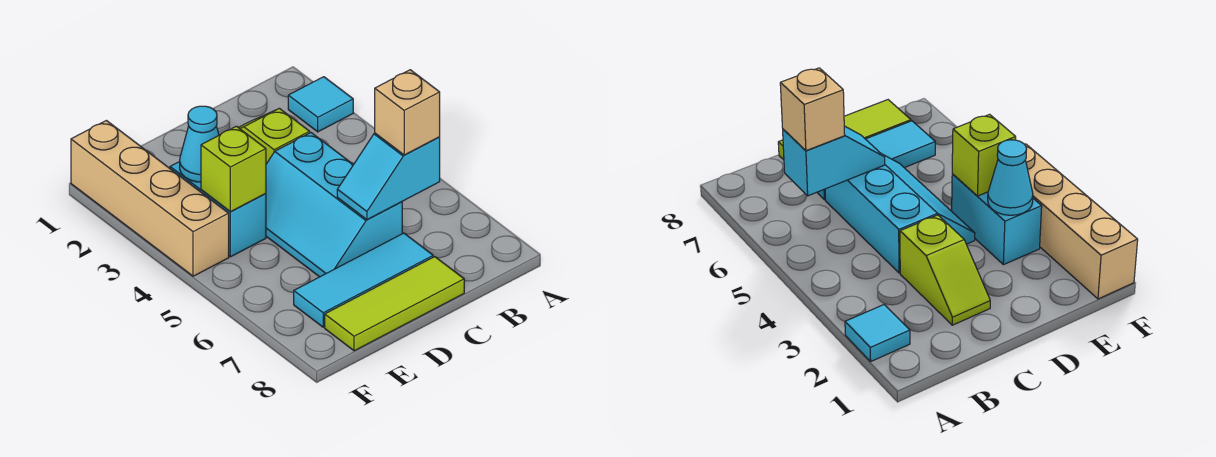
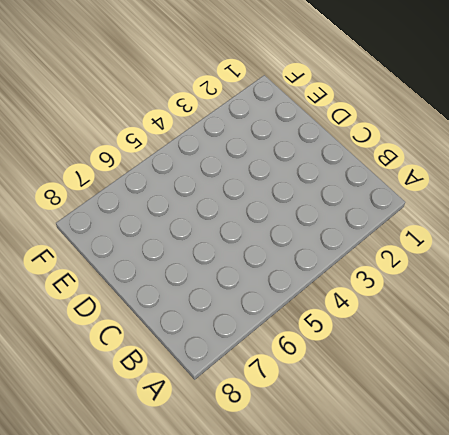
none -> cyan 1x1 tile [288,77,353,132]
none -> lime 1x2 slope [238,108,310,164]

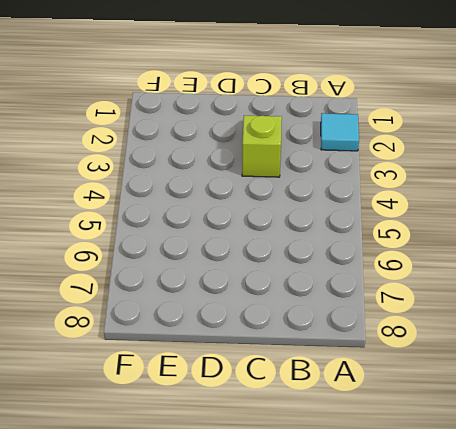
none -> cyan 2x3 slope [266,133,402,277]
none -> cyan 1x3 tile [294,233,433,327]

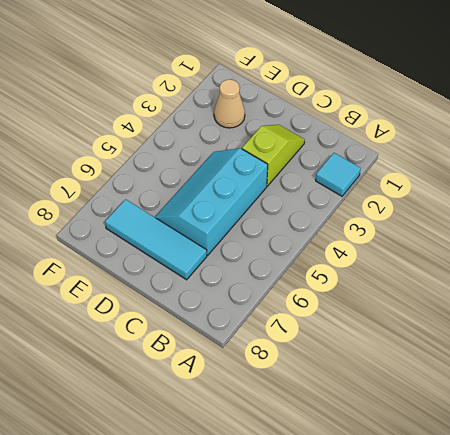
tan 1x1 cone [214,79,245,128] -> none
none -> lime 1x3 tile [325,257,464,351]
none -> cyan 1x2 brick [170,162,266,257]

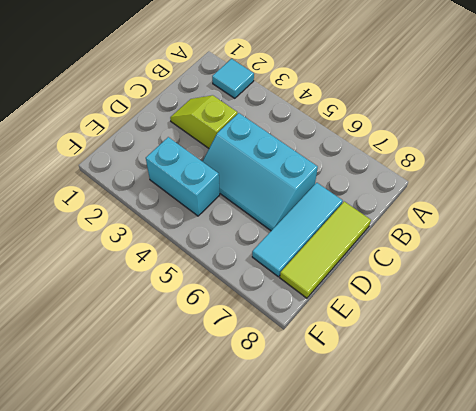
none -> tan 1x4 brick [71,121,229,276]
none -> cyan 1x2 slope [337,133,440,220]

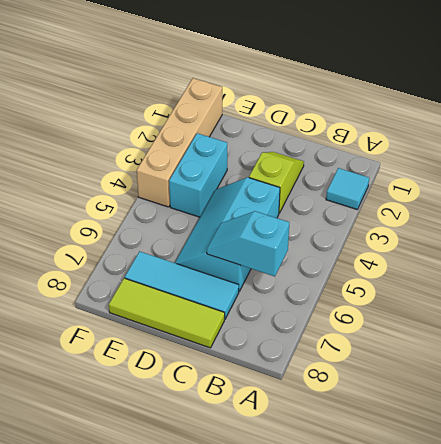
none -> cyan 1x1 cone [180,106,219,182]
none -> lime 1x1 brick [201,126,266,212]

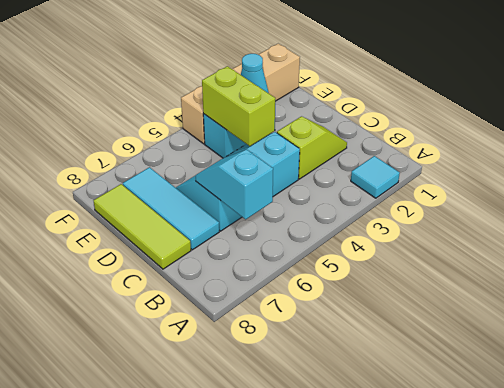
lime 1x2 brick [202,66,275,146] -> lime 1x1 brick [201,126,266,212]
none -> tan 1x1 brick [375,70,440,155]

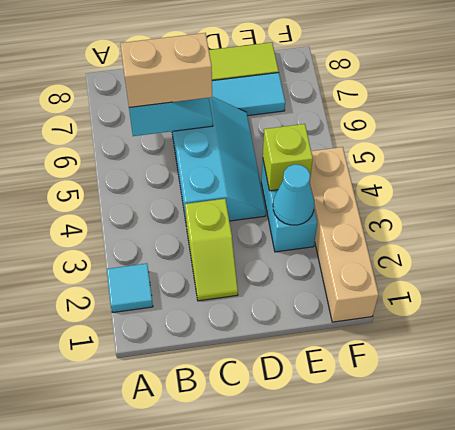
tan 1x2 brick [120,33,212,107] -> tan 1x1 brick [375,70,440,155]

